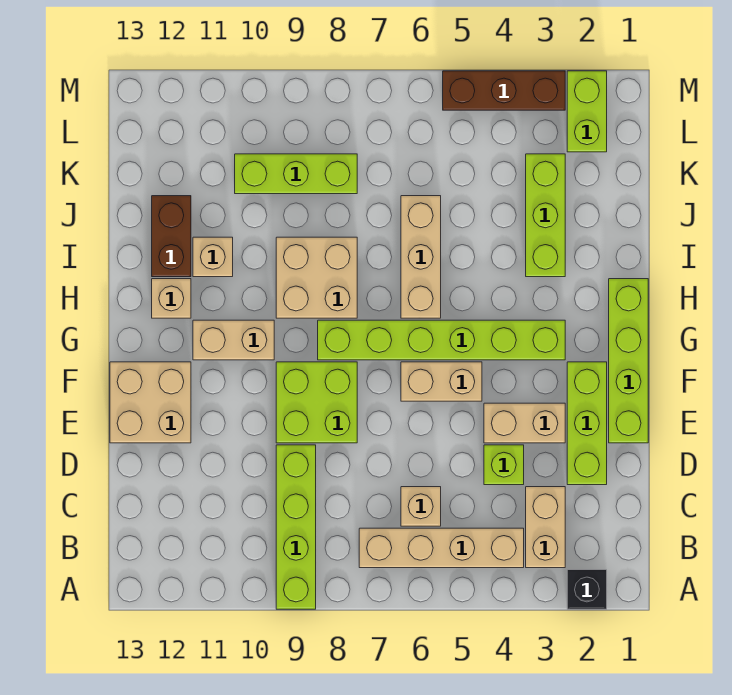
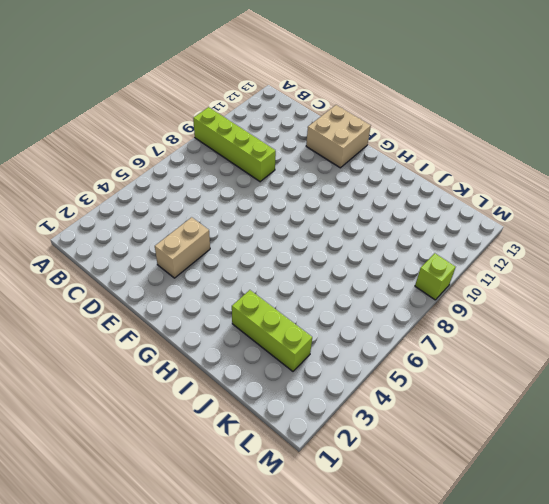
lime 1x1 brick [415,253,455,300] -> lime 1x1 brick moved to [484,445,524,485]
none -> black 1x1 brick [567,570,607,609]
none -> tan 1x2 brick [526,487,565,568]
none -> tan 1x4 brick [359,528,524,568]

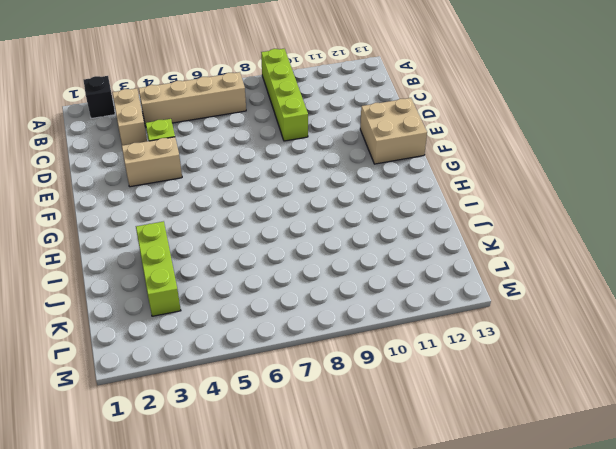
none -> tan 1x1 brick [401,487,441,526]
none -> lime 1x3 brick [567,362,607,485]
none -> lime 1x4 brick [609,279,648,443]

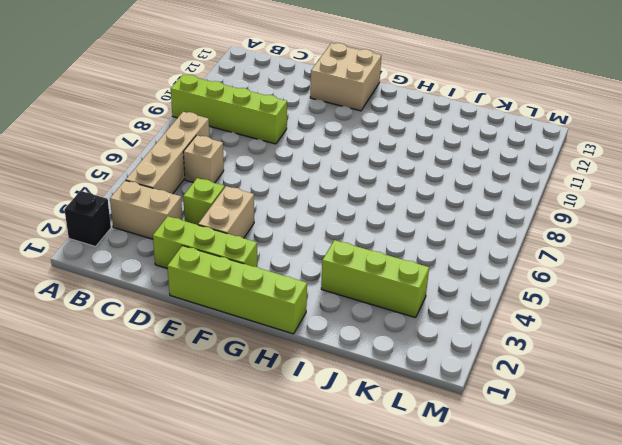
none -> lime 2x2 brick [276,362,357,443]
none -> tan 1x2 brick [401,362,482,401]
none -> lime 1x6 brick [318,320,565,360]

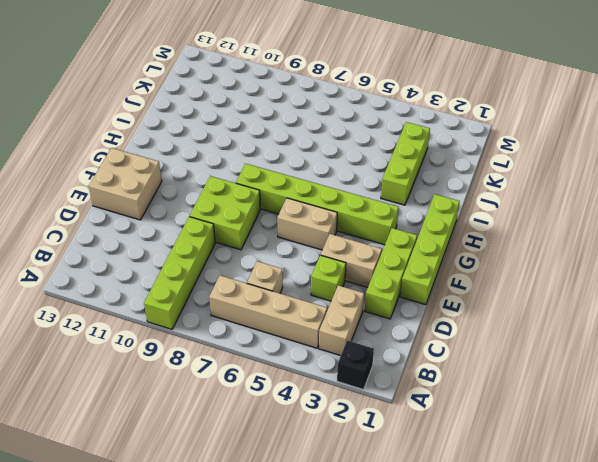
none -> tan 1x2 brick [193,320,274,360]
none -> tan 1x3 brick [401,196,441,318]
none -> tan 2x2 brick [276,237,357,318]

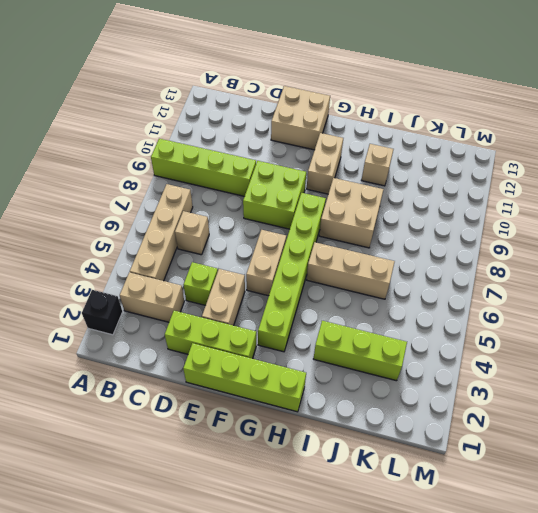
none -> tan 1x1 brick [152,279,191,318]
none -> brown 1x2 brick [152,196,191,277]
none -> lime 1x3 brick [235,154,357,194]

